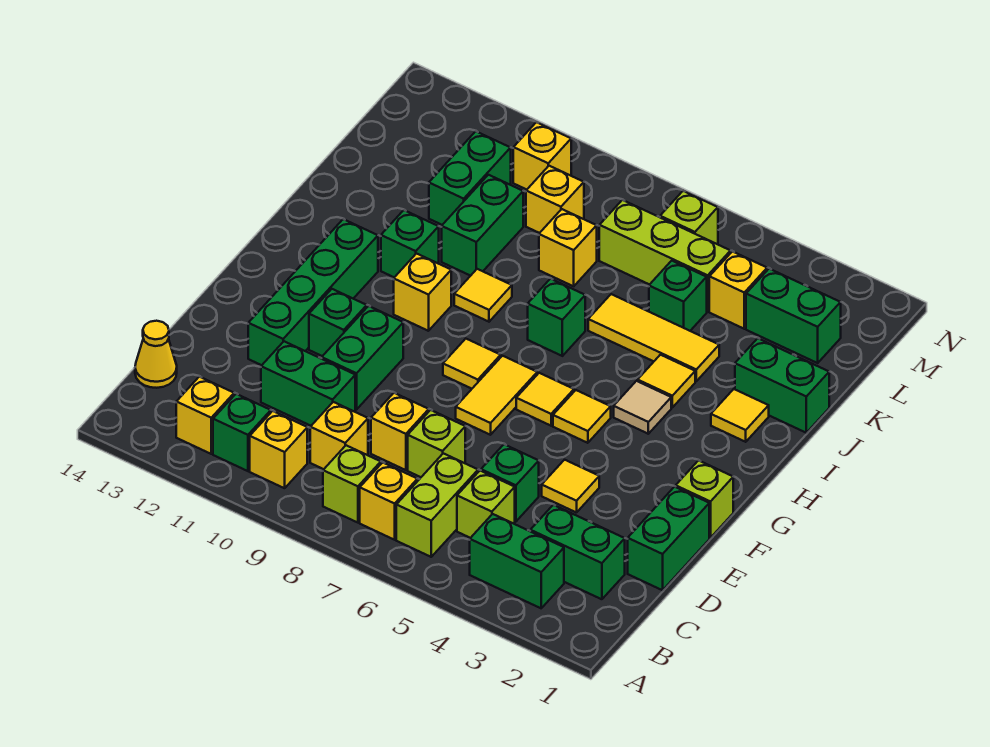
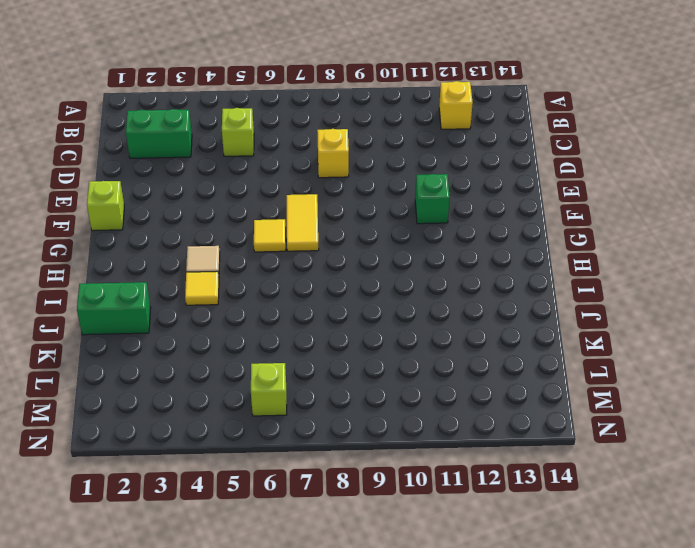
none -> green 1x2 brick [470,514,564,608]
none -> lime 1x2 brick [396,453,478,557]
none -> yellow 1x1 brick [360,462,417,540]
none -> lime 1x1 brick [323,445,381,523]

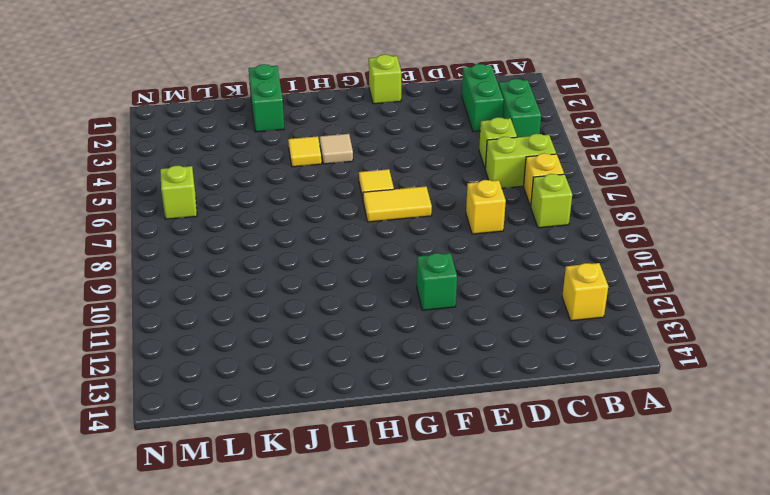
none -> yellow 1x1 brick [250,411,307,488]
none -> green 1x1 brick [213,394,271,471]
none -> yellow 1x1 brick [310,402,368,469]
none -> yellow 1x1 cone [135,321,177,388]

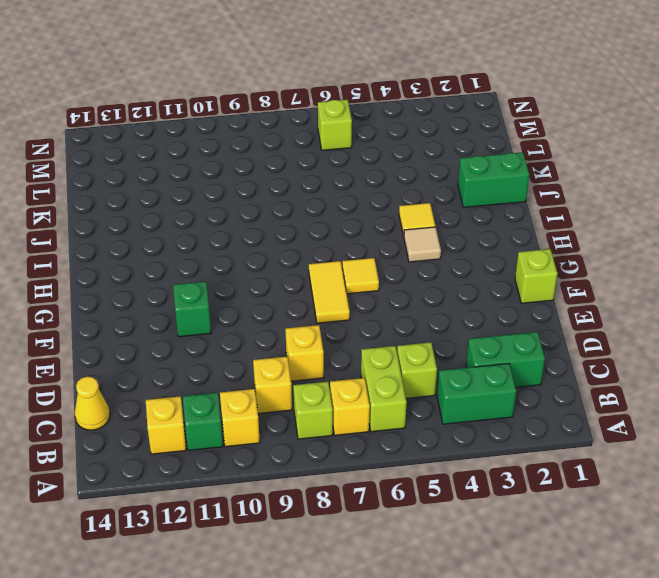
none -> green 1x2 brick [628,487,709,590]
none -> green 1x1 brick [481,444,539,522]
none -> lime 1x1 brick [408,410,465,477]
none -> green 1x2 brick [261,341,355,426]

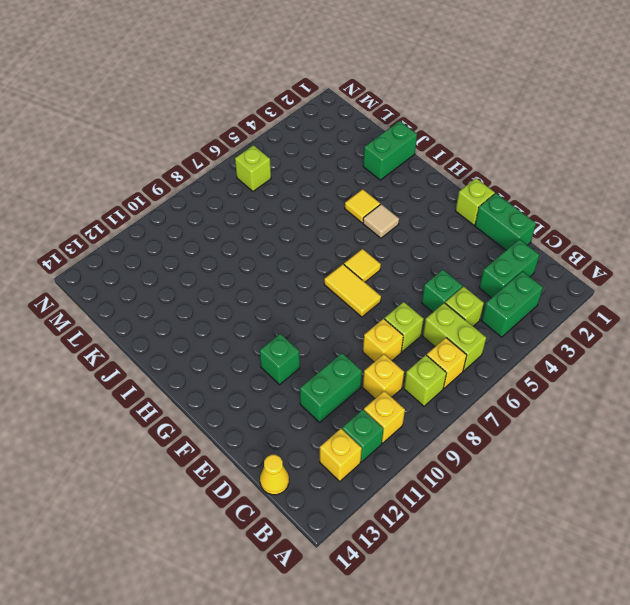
none -> yellow 1x1 tile [542,460,599,513]
none -> green 1x2 brick [322,306,403,410]
none -> green 1x4 brick [248,219,378,365]
none -> yellow 1x1 tile [553,390,611,443]

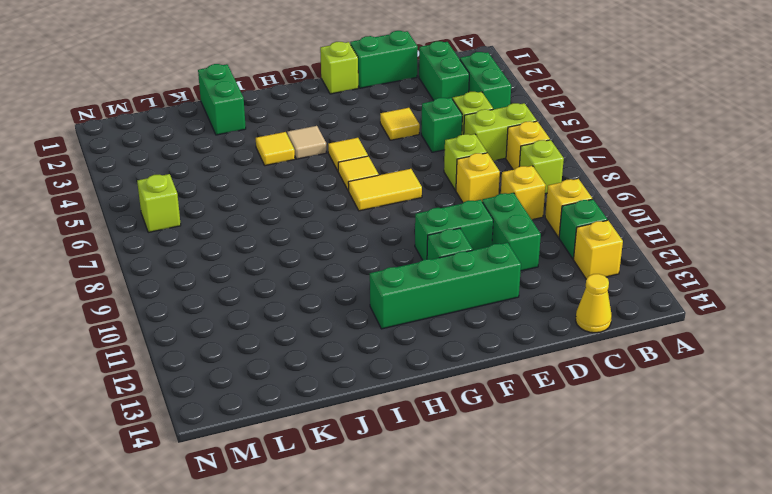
none -> yellow 1x1 tile [443,339,501,389]
none -> yellow 1x1 brick [394,254,451,331]
none -> yellow 1x1 tile [711,389,769,442]
none -> green 1x1 brick [528,279,585,356]

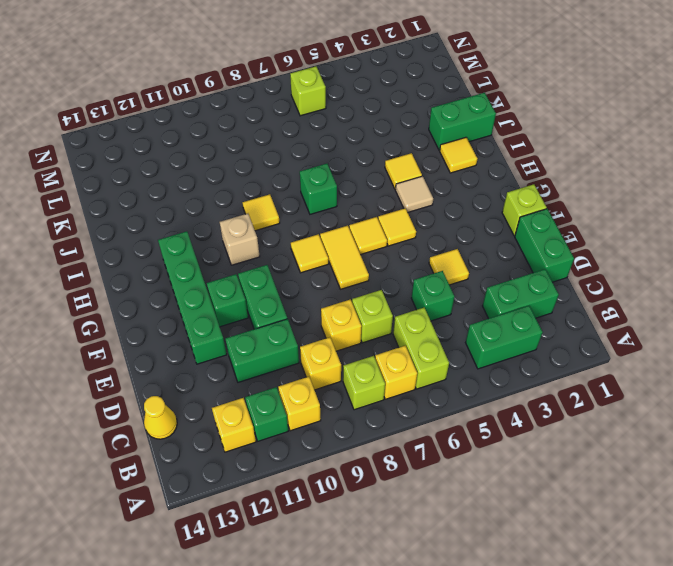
tan 1x1 brick [220,214,260,265] -> yellow 1x1 brick [394,254,451,331]
none -> lime 1x1 brick [457,471,515,538]
none -> green 1x1 brick [381,210,439,277]
none -> yellow 1x3 tile [588,294,719,381]
none -> green 1x2 brick [442,175,523,276]

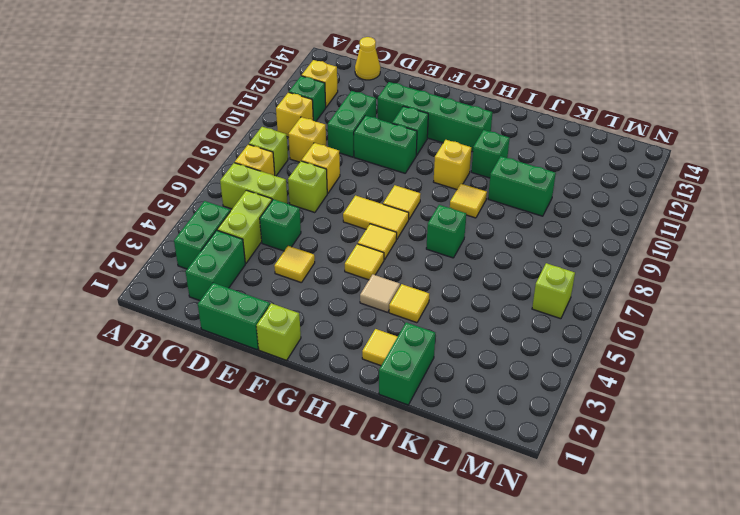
lime 1x2 brick [217,190,272,263] -> lime 1x1 brick [457,471,515,538]
none -> yellow 1x3 tile [588,294,719,381]
none -> green 1x1 brick [649,261,707,331]
none -> yellow 1x1 brick [539,209,597,286]
none -> green 1x2 brick [429,131,511,225]

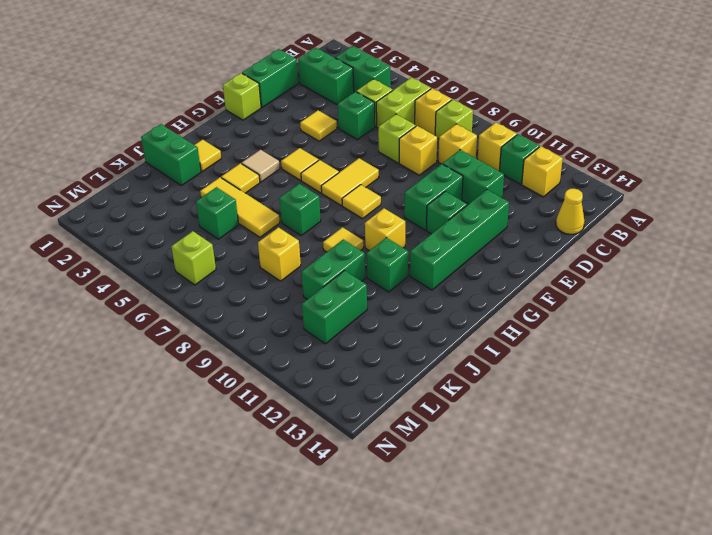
none -> green 1x2 brick [746,269,841,363]
none -> yellow 1x1 brick [709,251,767,329]
none -> lime 1x3 brick [599,200,731,312]
none -> yellow 1x1 brick [526,166,584,233]

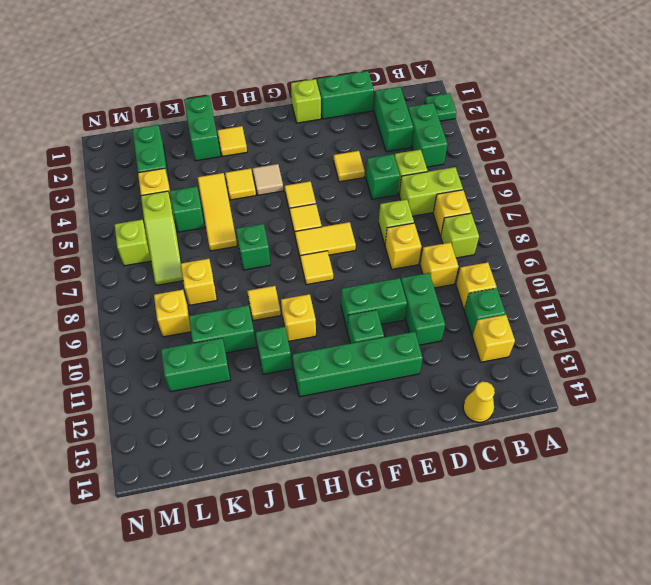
green 1x1 plate [425,93,457,121] -> none
lime 1x3 slope [141,191,183,285] -> lime 1x3 brick [599,200,731,312]
none -> yellow 1x1 brick [513,122,571,190]

